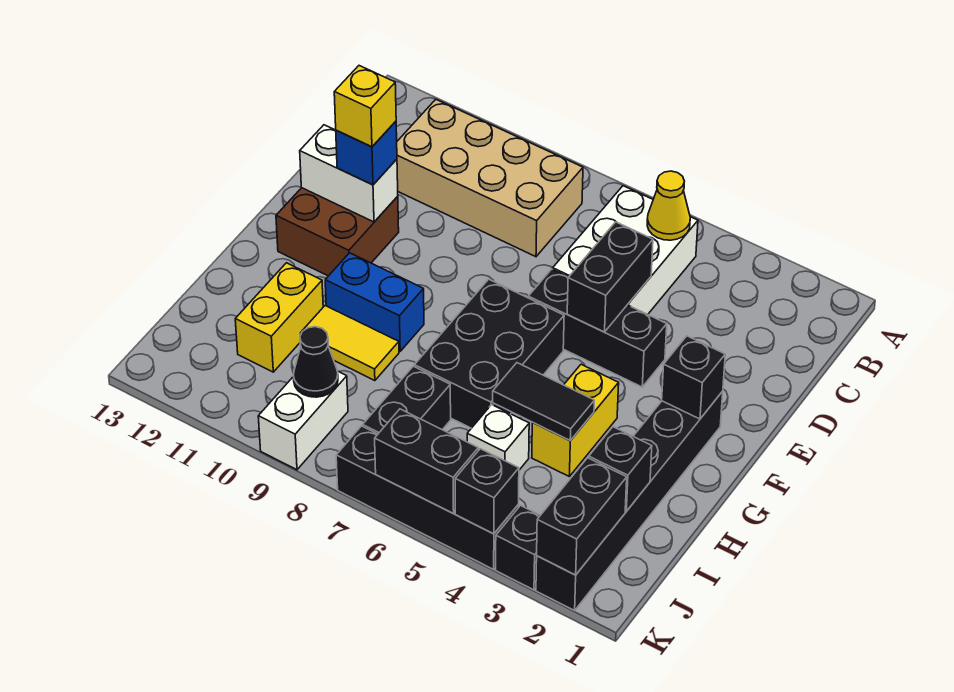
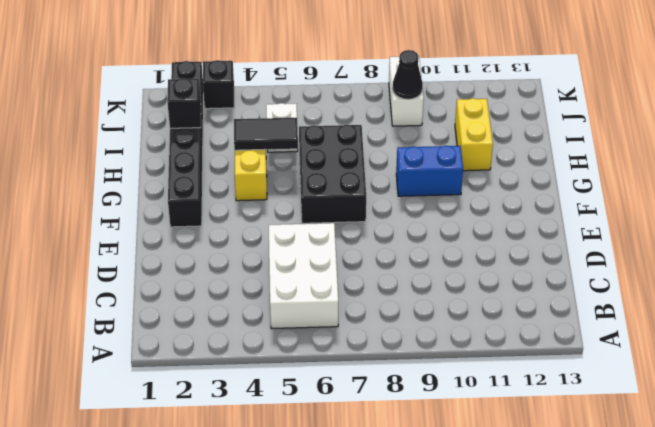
none -> tan 2x4 brick [397,100,583,257]
none -> black 1x3 brick [528,269,667,387]
none -> brown 2x2 brick [276,188,399,276]

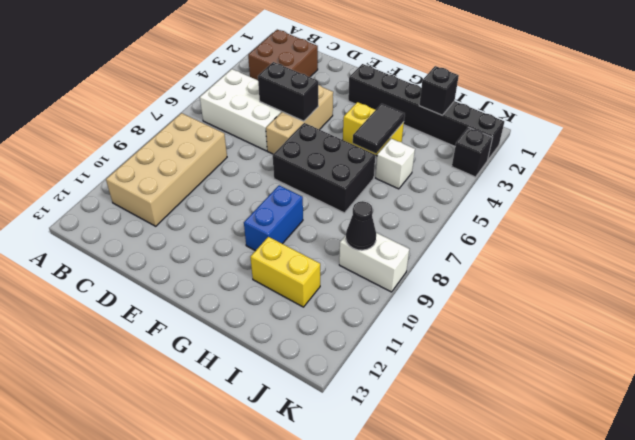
brown 2x2 brick [248,30,318,80] -> brown 2x2 brick moved to [276,188,399,276]
tan 1x3 brick [266,85,333,154] -> black 1x3 brick [528,269,667,387]
none -> yellow 1x2 tile [301,306,399,381]
none -> black 1x2 brick [363,366,451,434]
none -> black 1x4 brick [336,426,518,569]

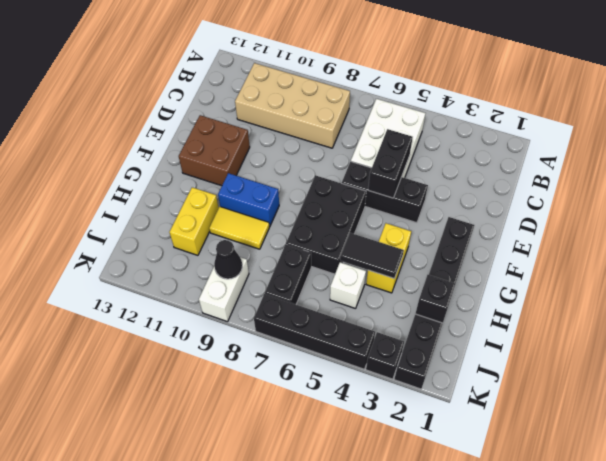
none -> yellow 1x1 cone [647,171,690,240]
none -> white 1x2 brick [300,125,398,222]
none -> black 1x1 brick [662,336,725,419]

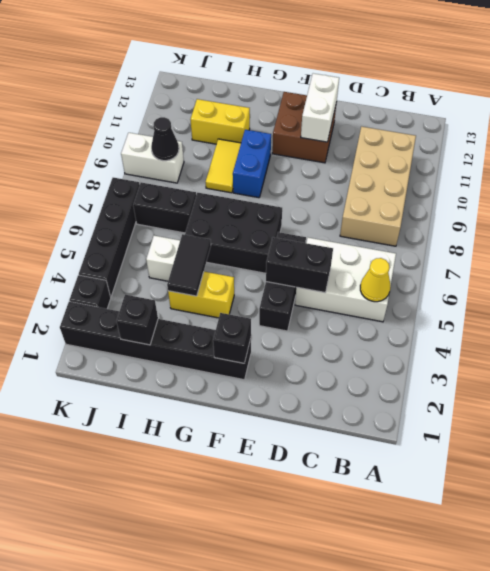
none -> black 1x2 brick [537,458,627,575]
none -> black 1x1 brick [455,449,519,534]
none -> black 1x2 brick [375,409,478,513]

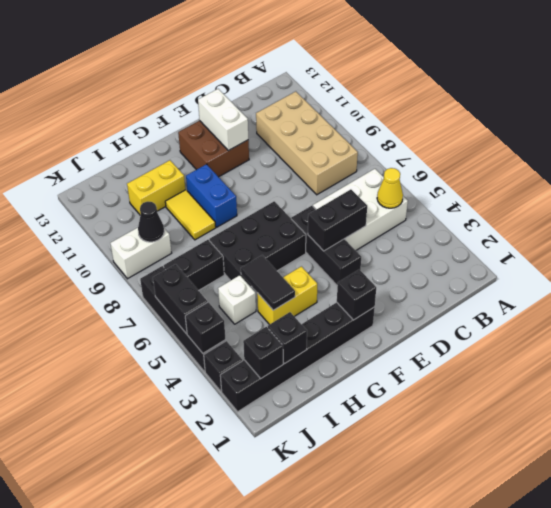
black 1x1 brick [243,327,283,378] -> black 1x2 brick [537,458,627,575]
none -> blue 1x1 brick [336,121,397,185]
none -> yellow 1x1 brick [334,66,396,147]

